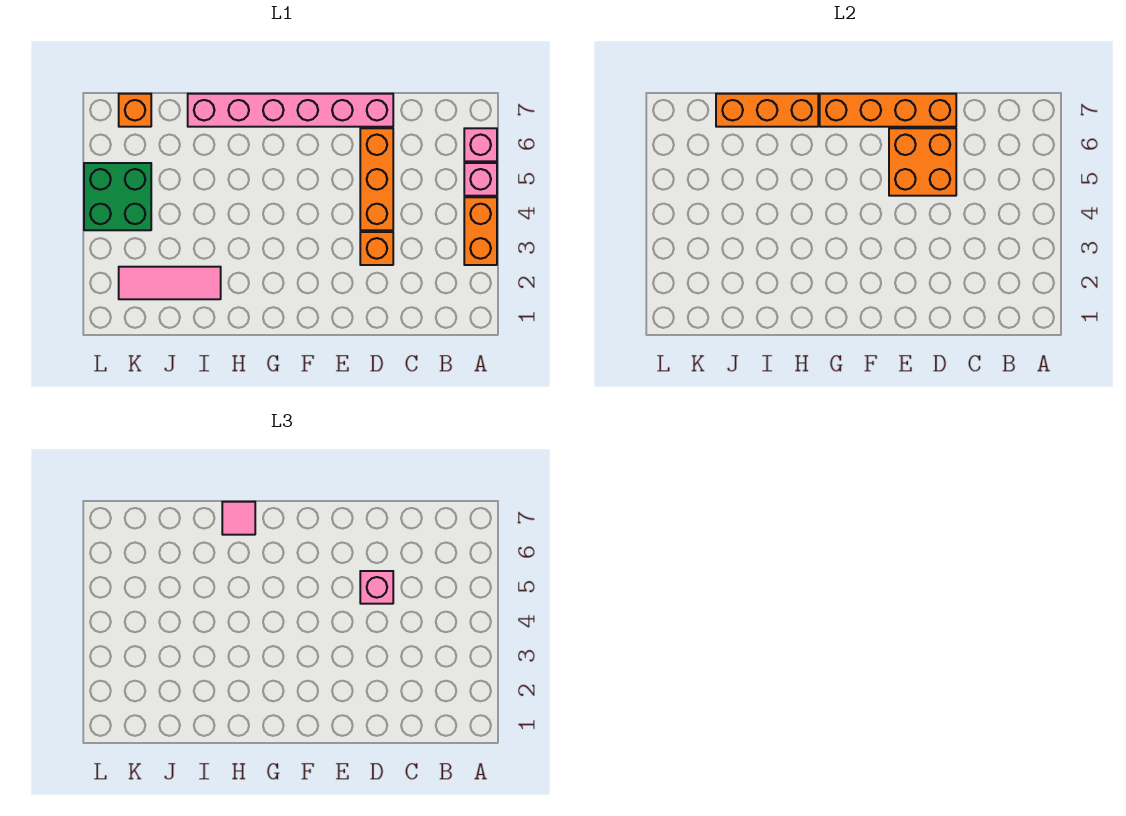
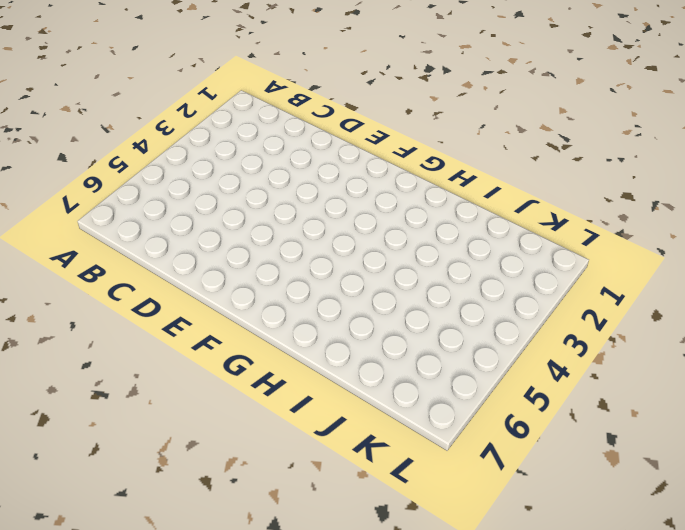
none -> orange 1x2 brick [464,197,497,265]
none -> pink 1x1 brick [464,163,497,196]
none -> pink 1x1 brick [464,128,497,161]

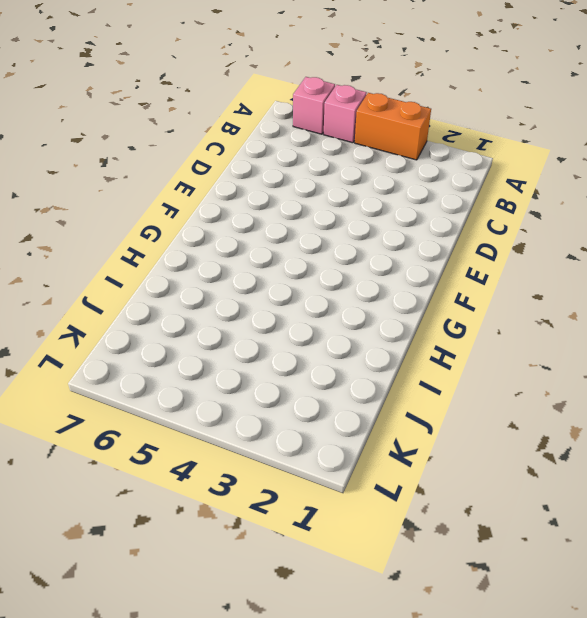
none -> orange 1x1 brick [360,232,393,265]
none -> orange 1x3 brick [360,128,393,230]
none -> pink 1x6 brick [188,94,393,127]

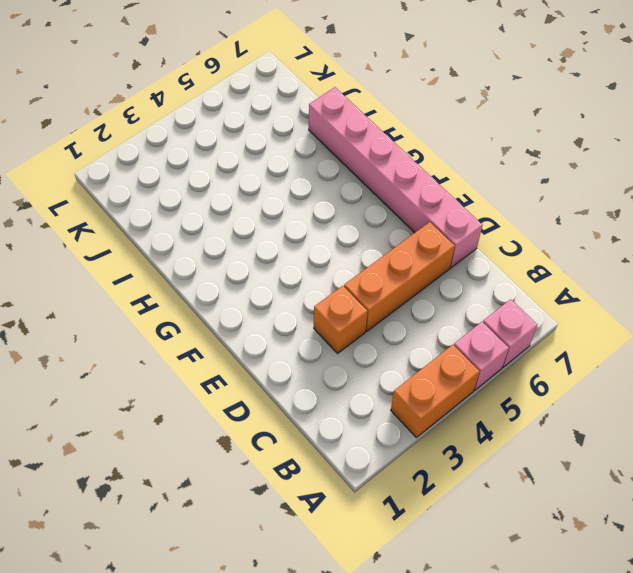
none -> pink 1x3 tile [119,267,221,299]
none -> green 2x2 brick [84,163,151,230]
none -> orange 1x1 brick [119,94,151,127]

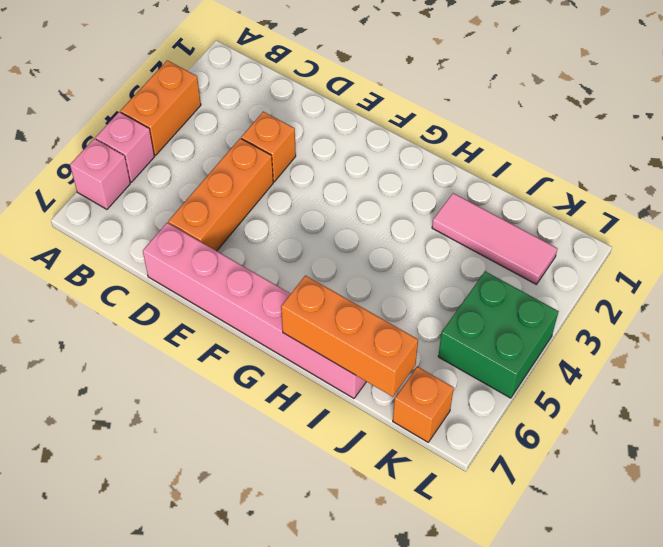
none -> orange 2x2 brick [889,128,956,196]
none -> orange 1x4 brick [820,94,956,127]
none -> pink 1x1 brick [360,571,393,604]

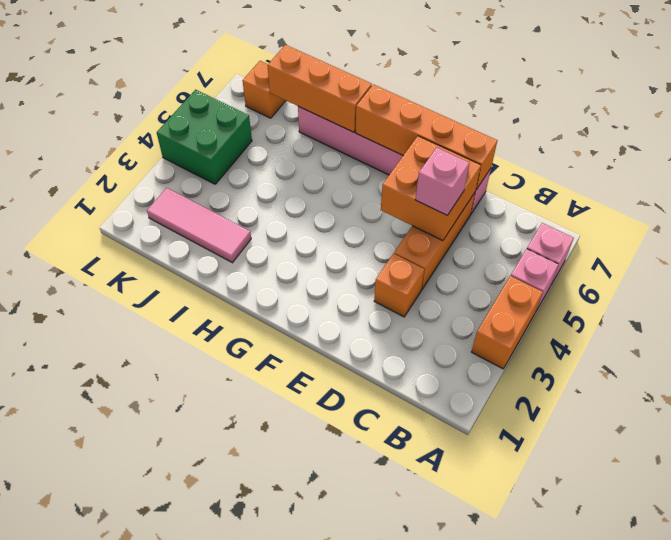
none -> pink 1x1 tile [222,502,255,535]

